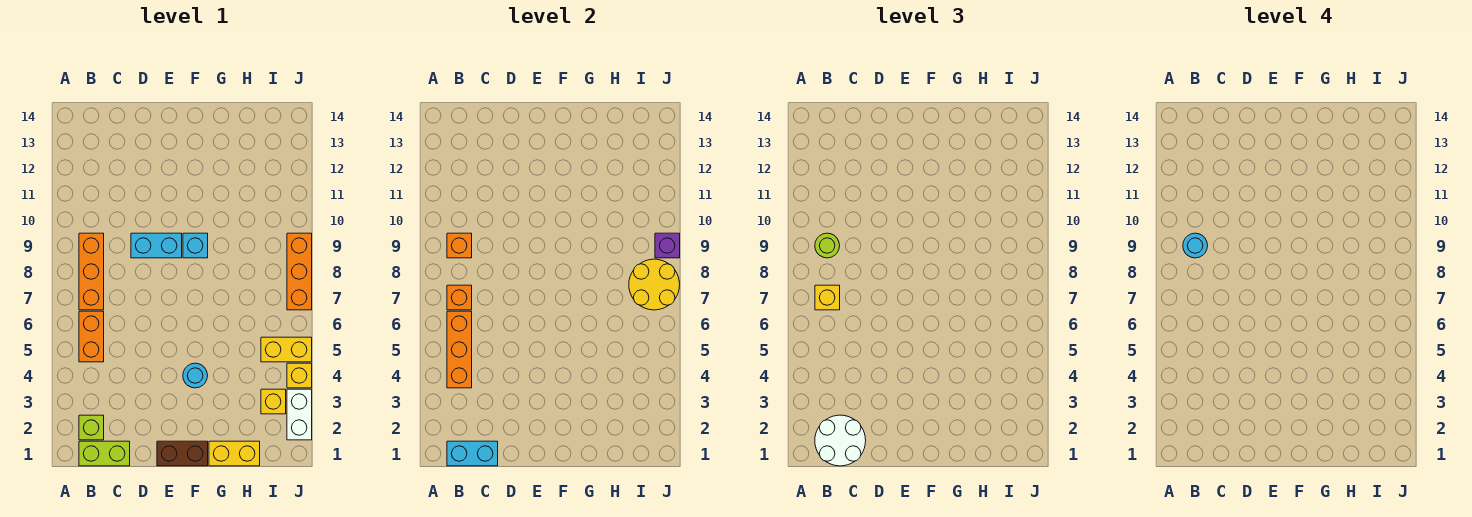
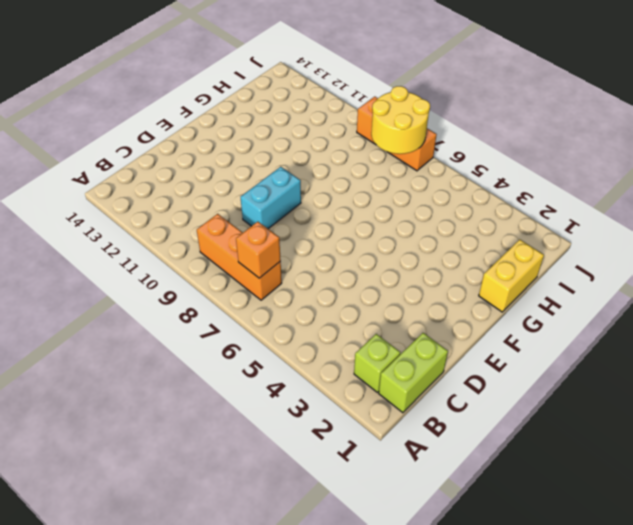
none -> orange 1x2 brick [79,311,104,362]
none -> brown 1x2 brick [157,441,208,466]
none -> cyan 1x1 round brick [183,363,208,388]

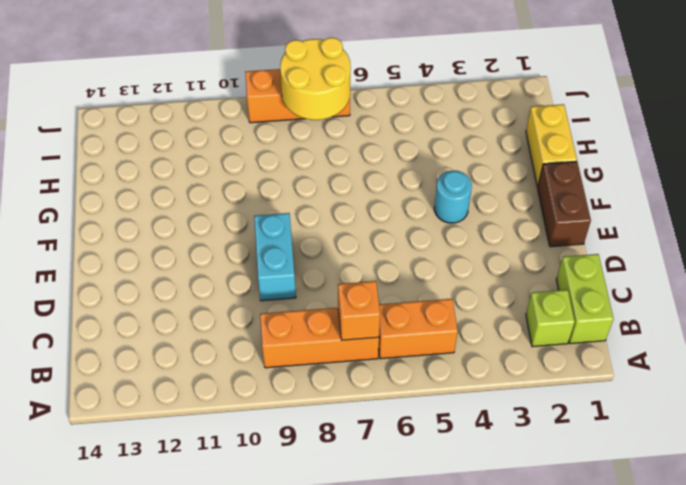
none -> cyan 1x1 brick [183,233,208,258]
none -> yellow 1x1 brick [261,389,286,414]
none -> yellow 1x2 brick [261,337,312,362]

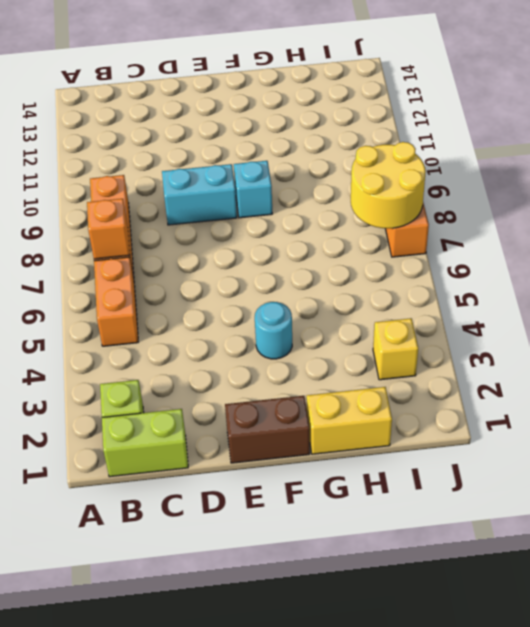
none -> yellow 1x2 brick [261,337,312,362]
none -> white 1x2 brick [287,389,312,440]
none -> yellow 1x1 brick [287,363,312,388]

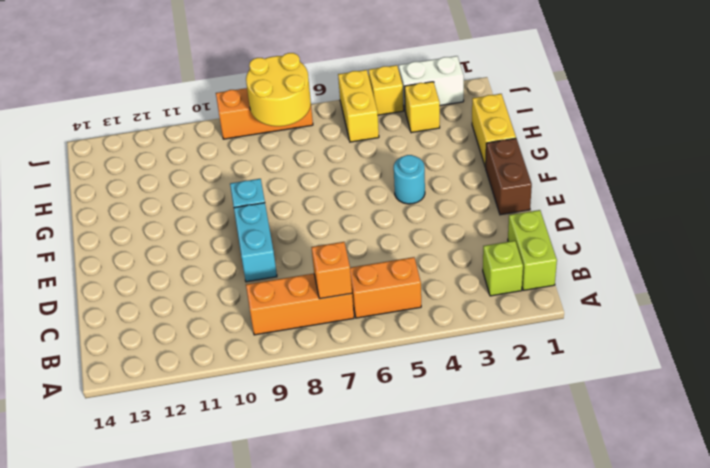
none -> cyan 1x2 brick [447,441,498,466]
none -> orange 1x3 brick [447,311,472,388]
none -> orange 1x1 brick [447,233,472,258]

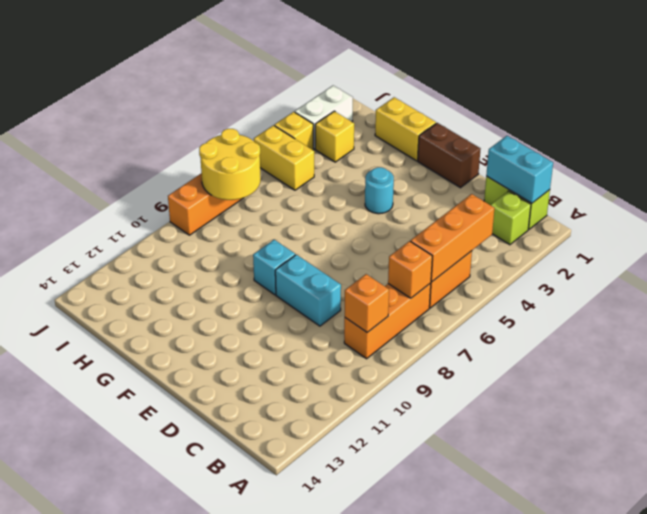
none -> purple 1x1 brick [655,233,680,258]
none -> white 2x2 round brick [815,415,866,466]
none -> yellow 1x1 brick [815,285,840,310]

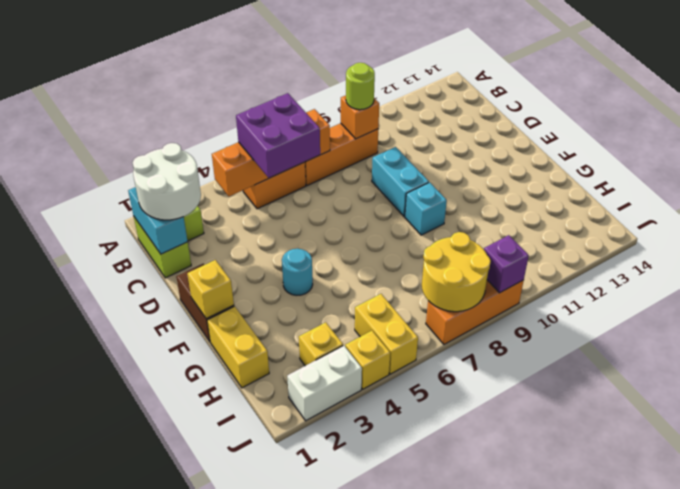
purple 2x2 brick [236,93,320,178] -> none
yellow 1x1 brick [187,260,234,319] -> yellow 1x1 brick moved to [815,285,840,310]
none -> cyan 1x1 round brick [1183,233,1208,258]

